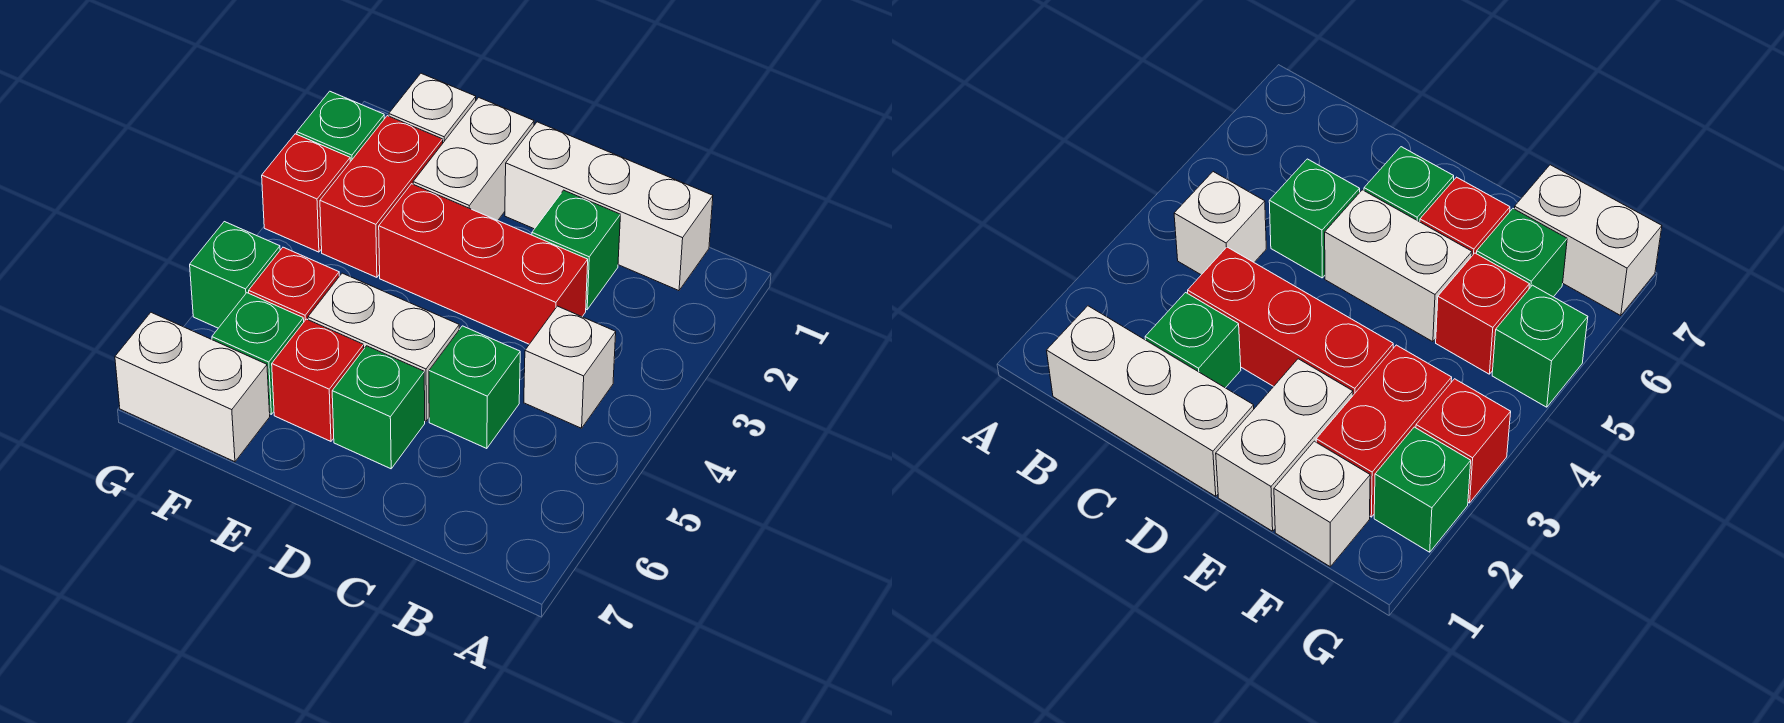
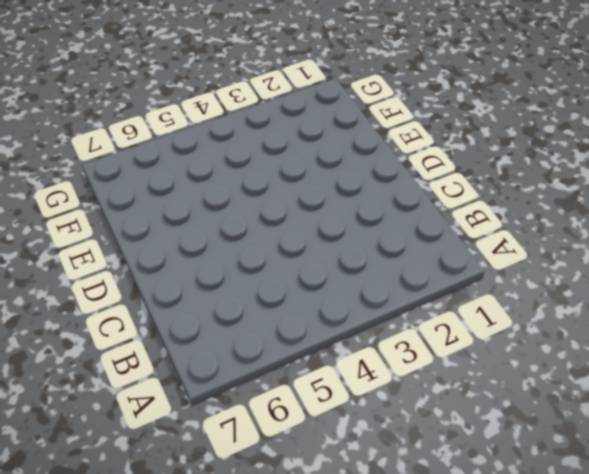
none -> white 1x3 brick [505,122,713,291]
none -> white 1x1 brick [524,306,616,428]
none -> green 1x1 brick [532,190,620,310]

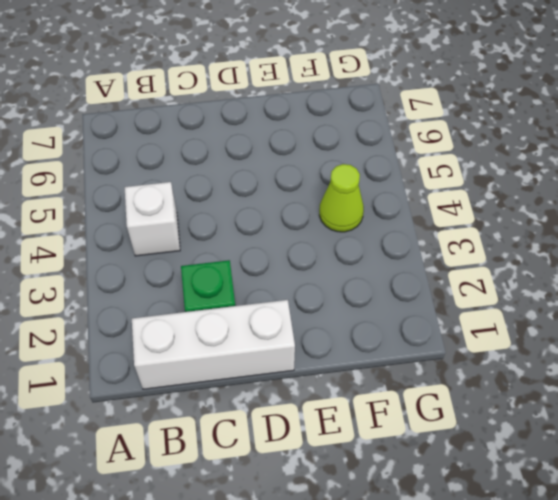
lime 1x1 cone [319,164,364,232] -> none
none -> red 1x3 brick [379,184,588,344]
none -> green 1x1 brick [429,326,520,449]
none -> white 1x2 brick [308,273,459,421]

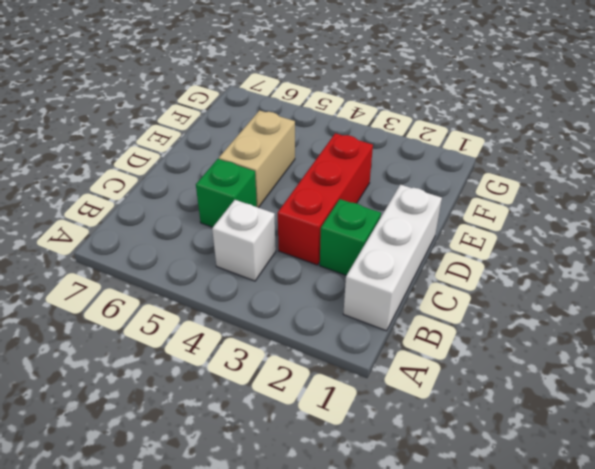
tan 1x2 brick [219,110,295,208] -> white 1x2 brick [308,273,459,421]
none -> green 1x1 brick [332,346,425,469]
none -> white 1x2 brick [413,98,534,220]
none -> red 1x1 brick [272,319,364,441]

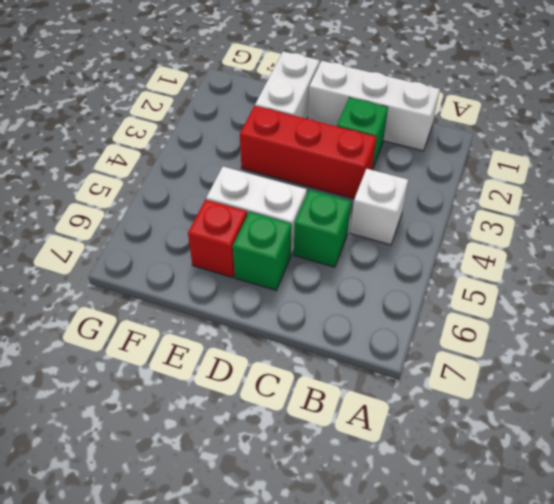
none -> white 1x1 brick [389,73,476,143]
none -> red 1x2 brick [320,116,443,277]
none -> red 1x1 brick [249,247,339,321]

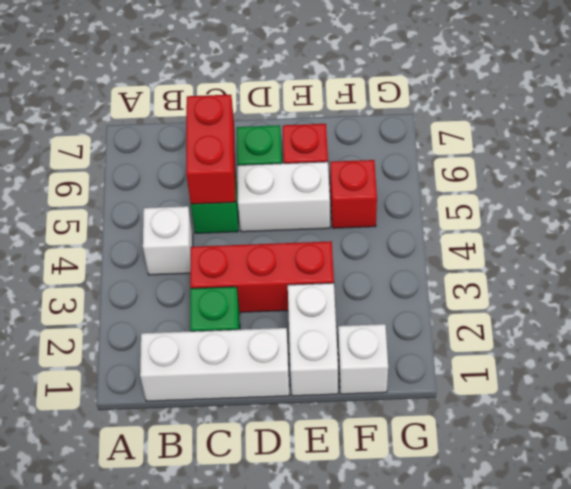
red 1x2 brick [186,95,235,204] -> red 1x2 brick moved to [320,116,443,277]
none -> green 1x1 brick [212,293,304,414]
none -> white 1x2 brick [115,312,270,462]
none -> green 1x1 brick [297,91,384,162]

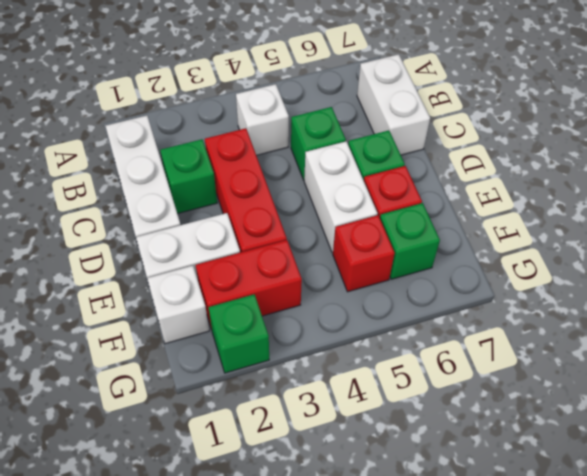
white 1x2 brick [357,54,430,155] -> white 1x2 brick moved to [115,312,270,462]
none -> red 1x1 brick [262,134,350,252]
none -> green 1x1 brick [190,222,280,328]

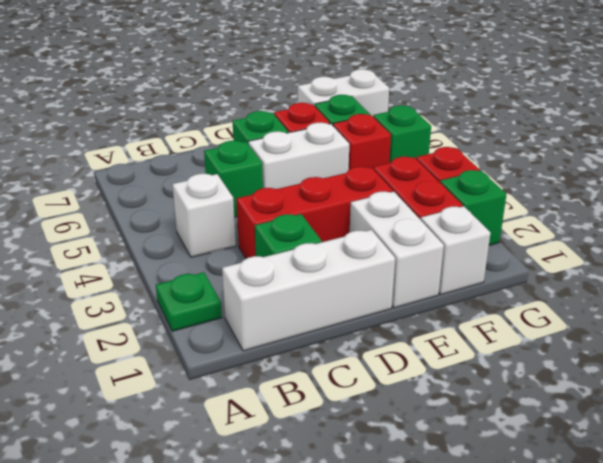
green 1x1 plate [156,272,222,331] -> none

